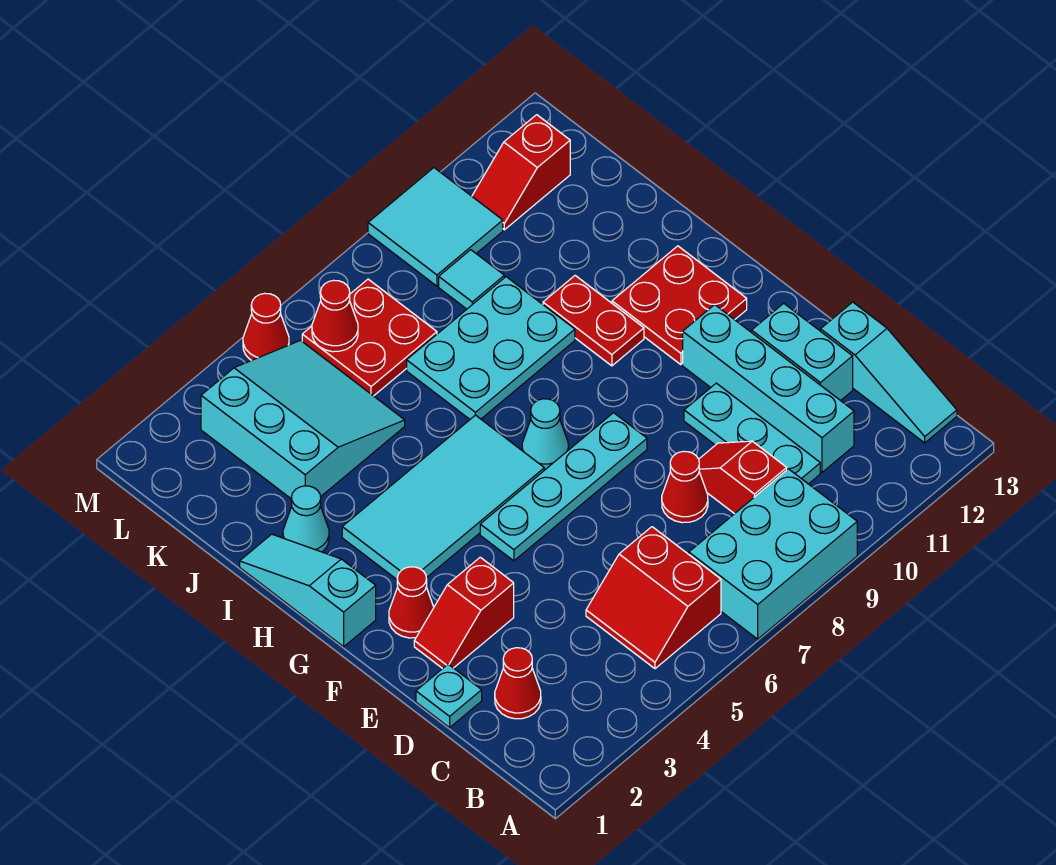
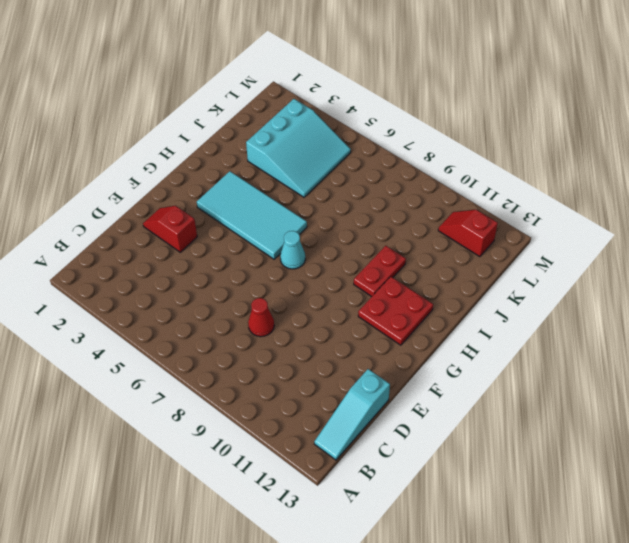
none -> cyan 2x3 brick [689,469,857,639]
none -> red 2x2 slope [586,527,721,669]
none -> red 1x1 cone [495,648,541,719]

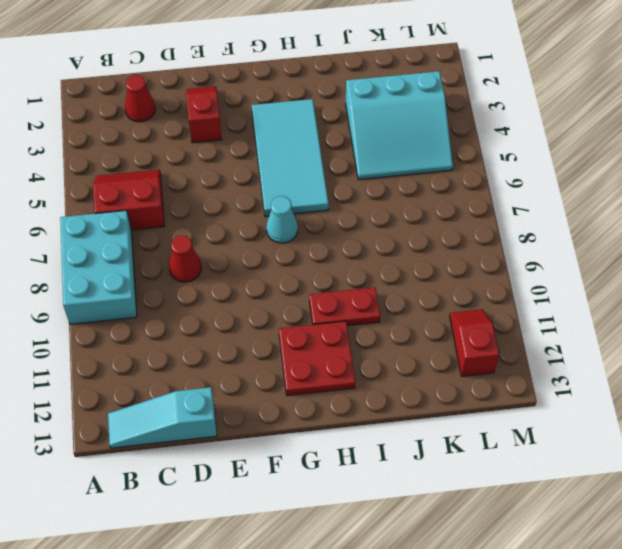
none -> red 1x2 slope [699,441,787,514]
none -> cyan 1x3 plate [684,383,820,484]
none -> cyan 1x4 brick [683,305,854,472]

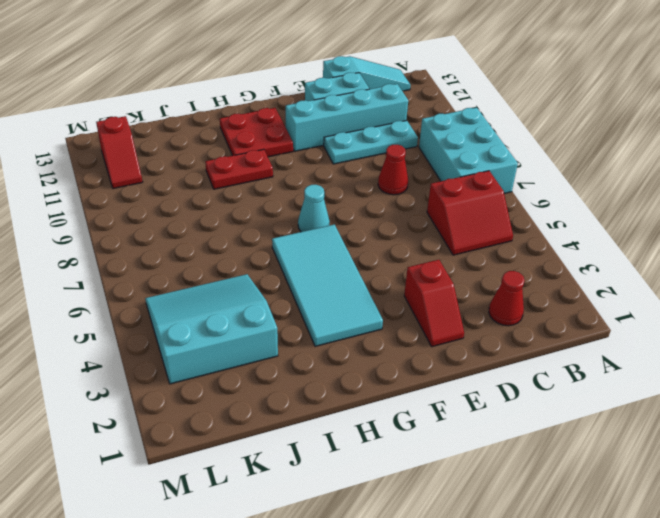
none -> red 1x2 slope [699,441,787,514]
none -> cyan 1x1 plate [416,664,482,728]
none -> red 1x1 cone [389,567,434,638]

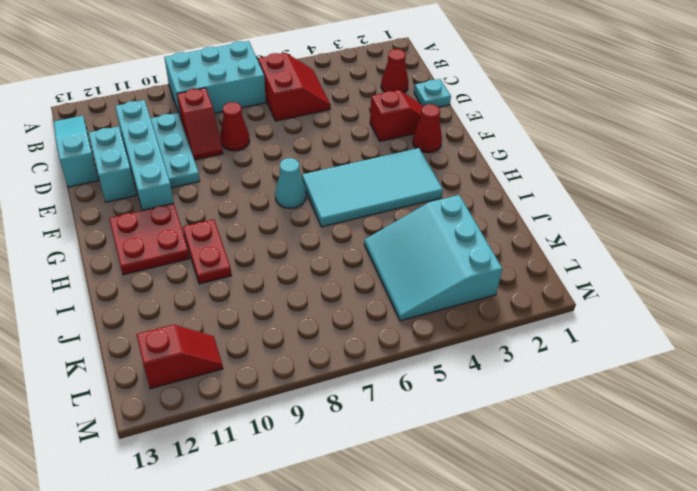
none -> cyan 1x4 plate [480,413,647,561]
none -> cyan 1x3 slope [240,534,376,647]
none -> cyan 1x1 cone [283,486,329,552]

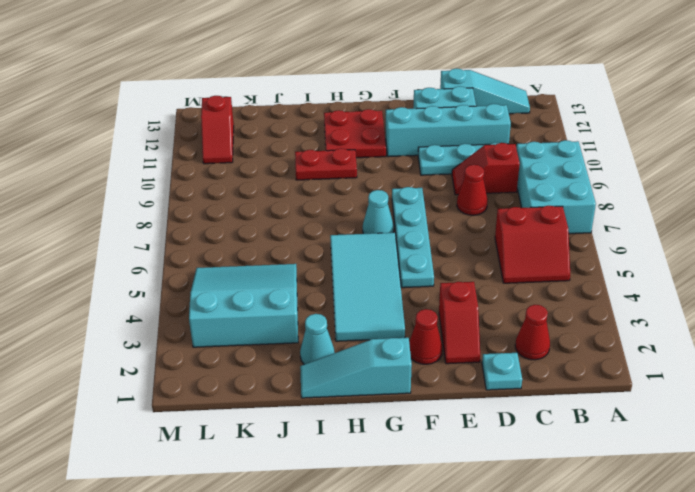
none -> cyan 2x3 plate [407,277,575,419]
none -> red 2x2 plate [302,279,437,396]
none -> cyan 1x1 tile [439,250,504,309]

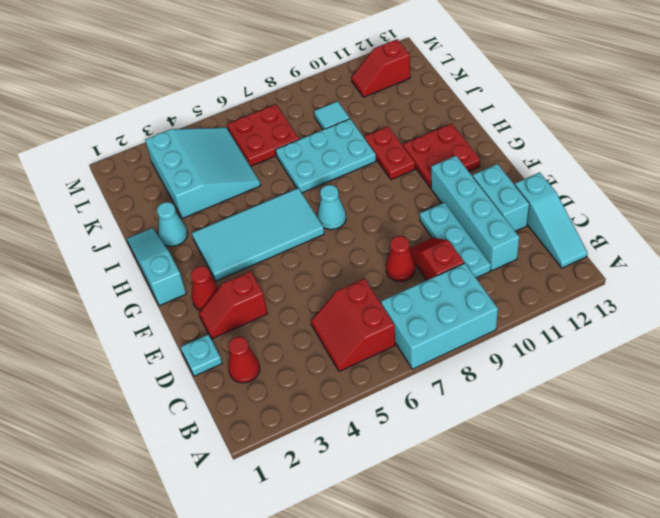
none -> cyan 1x4 plate [480,413,647,561]
none -> cyan 2x2 tile [368,168,503,286]
none -> red 1x1 cone [243,293,289,360]

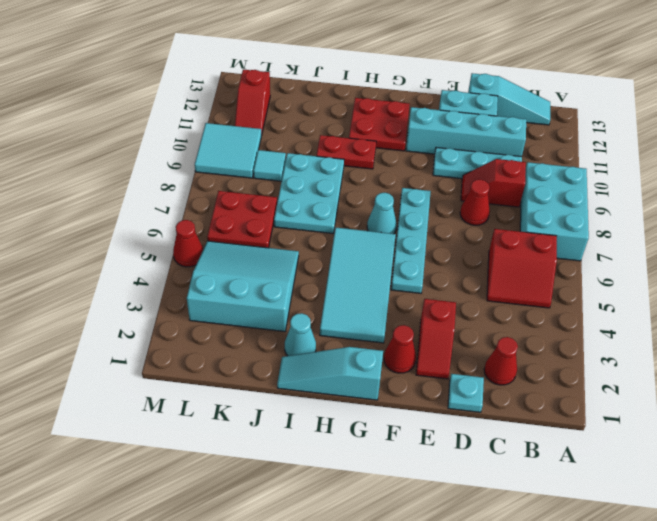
none -> red 1x1 cone [312,280,358,352]

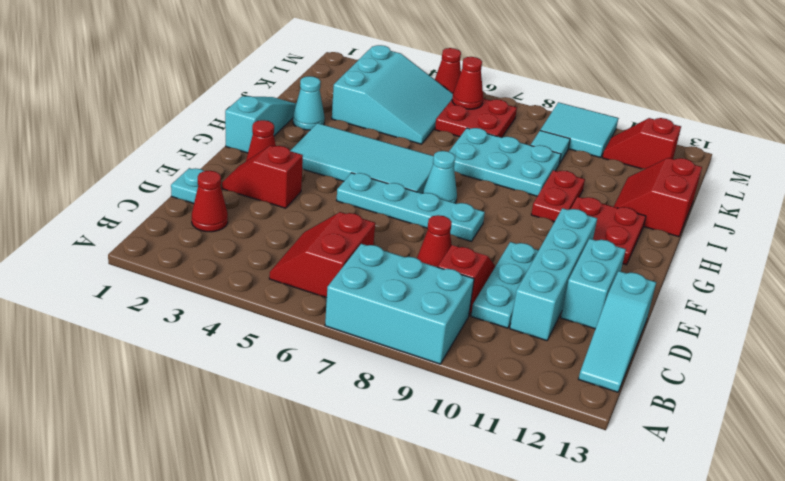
red 2x2 slope [614,158,702,237] -> none

